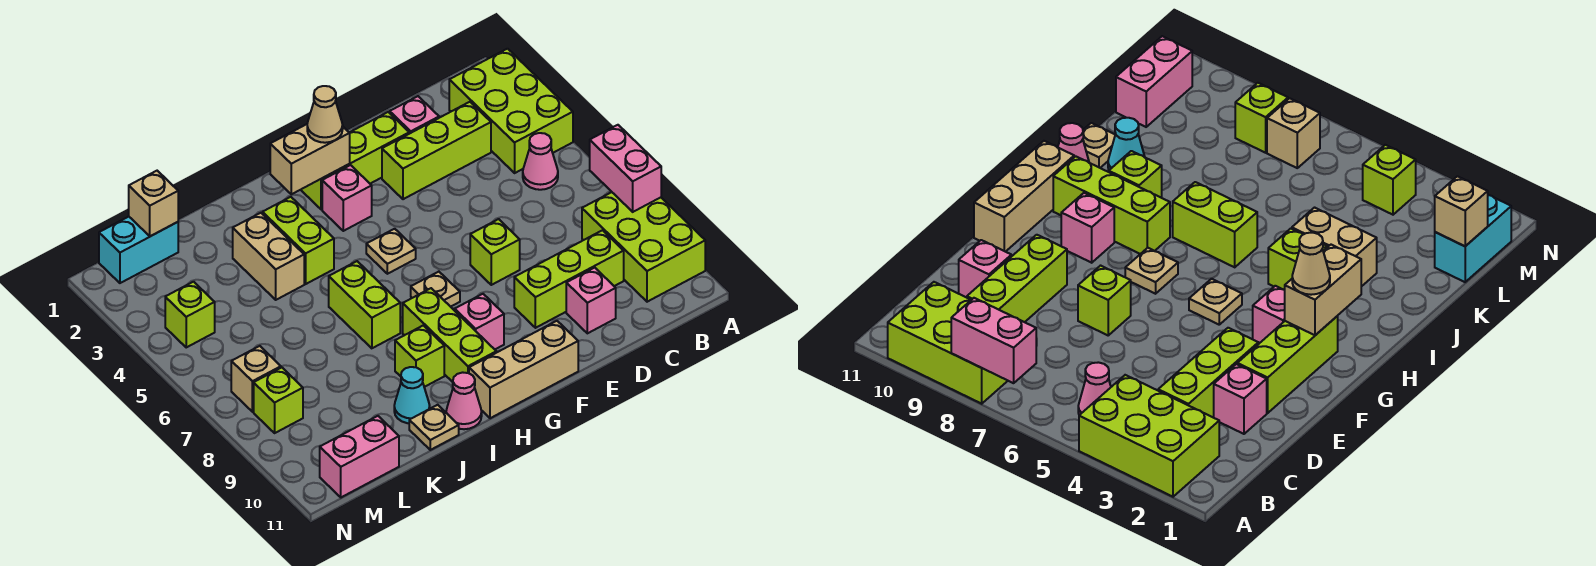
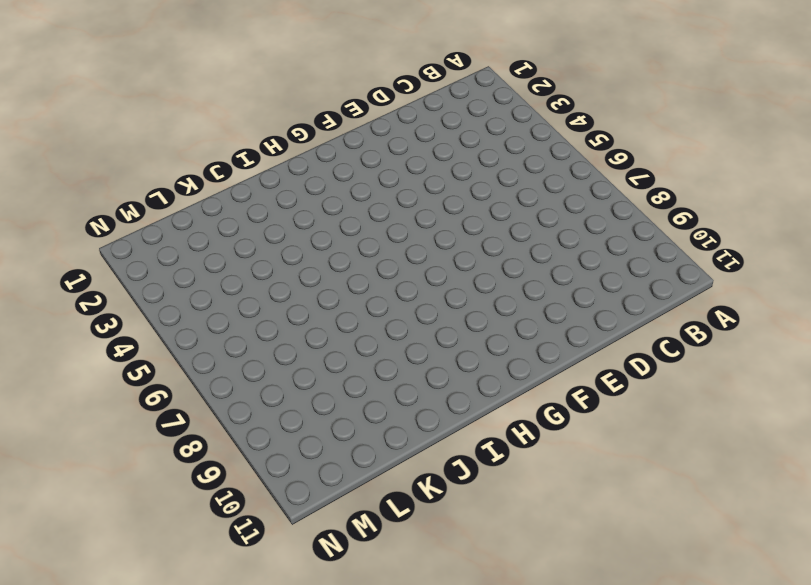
none -> lime 2x3 brick [449,49,573,173]
none -> lime 2x3 brick [582,192,705,302]
none -> pink 1x1 cone [523,133,558,190]
none -> lime 1x3 brick [382,102,491,199]

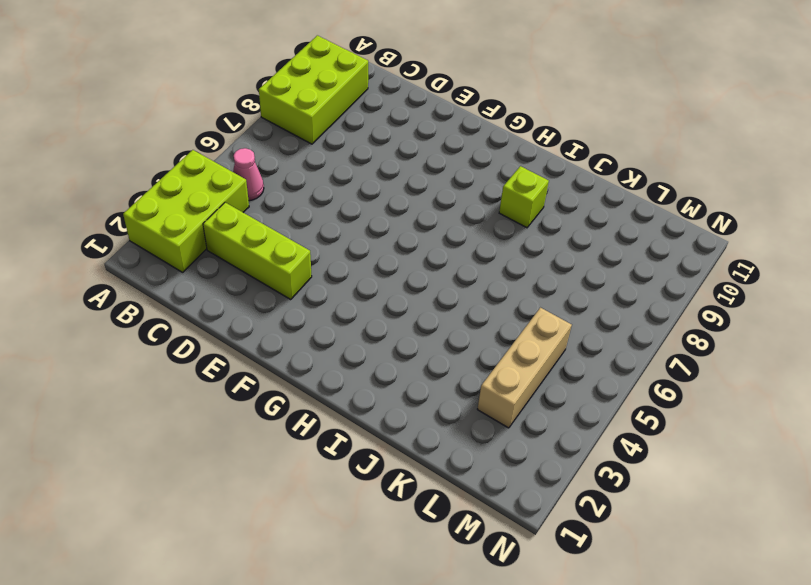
tan 1x3 brick [477,308,572,428] -> tan 1x3 brick turned to [469,321,578,418]
none -> lime 1x3 brick [514,230,624,328]
none -> pink 1x1 brick [390,96,439,134]
none -> pink 1x1 brick [566,268,616,333]
none -> lime 1x3 brick [301,112,409,210]

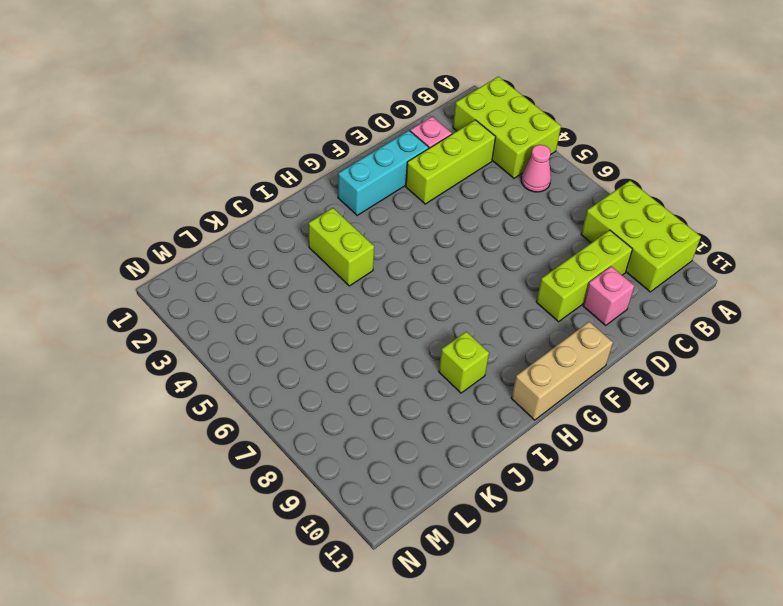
cyan 1x3 brick [338,131,429,215] -> lime 1x3 brick [301,112,409,210]
none -> lime 1x1 brick [470,219,520,285]
none -> pink 1x1 brick [322,165,372,231]
none -> tan 1x1 plate [366,229,416,274]
none -> tan 1x1 plate [411,272,460,307]

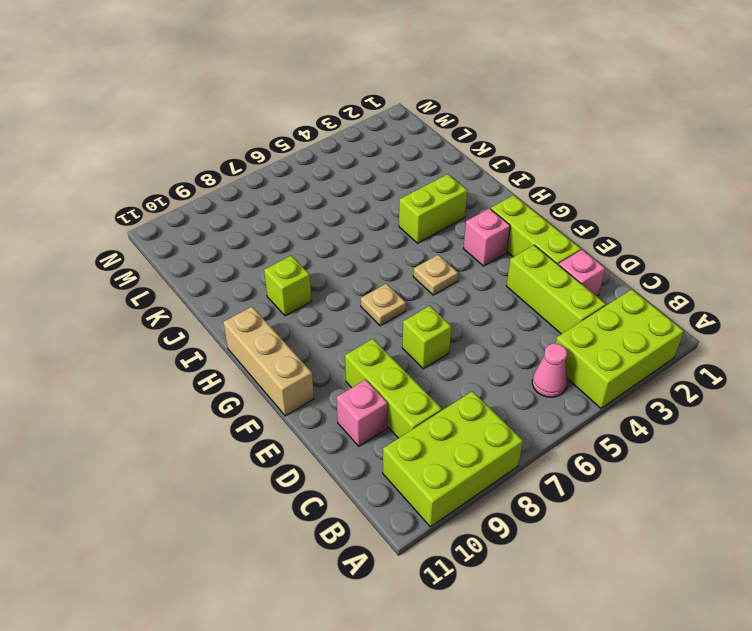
none -> pink 1x1 brick [455,294,504,349]
none -> lime 1x3 brick [403,288,496,382]
none -> lime 1x2 brick [329,261,400,348]
none -> pink 1x1 cone [446,372,482,429]

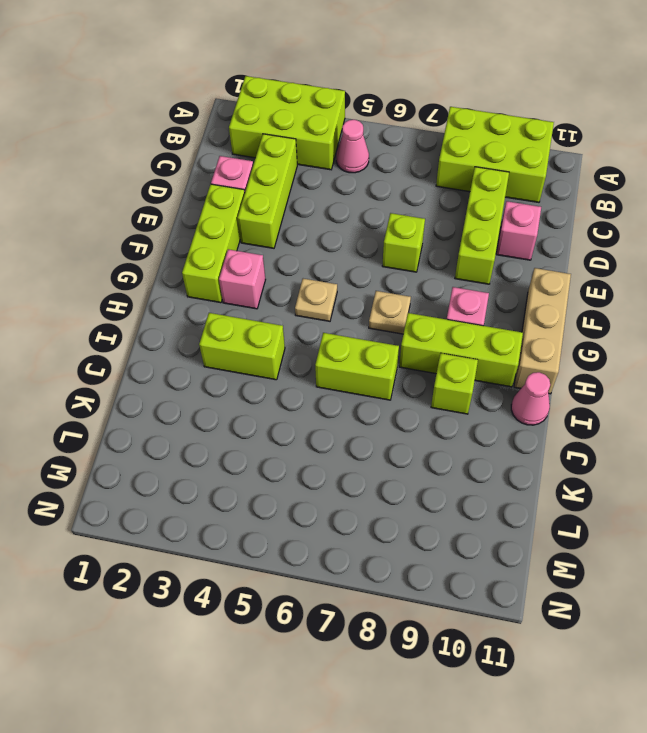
none -> tan 1x2 brick [233,213,304,300]
none -> cyan 1x1 cone [394,367,430,423]
none -> tan 1x1 plate [409,405,459,450]
none -> cyan 1x2 brick [99,217,178,283]

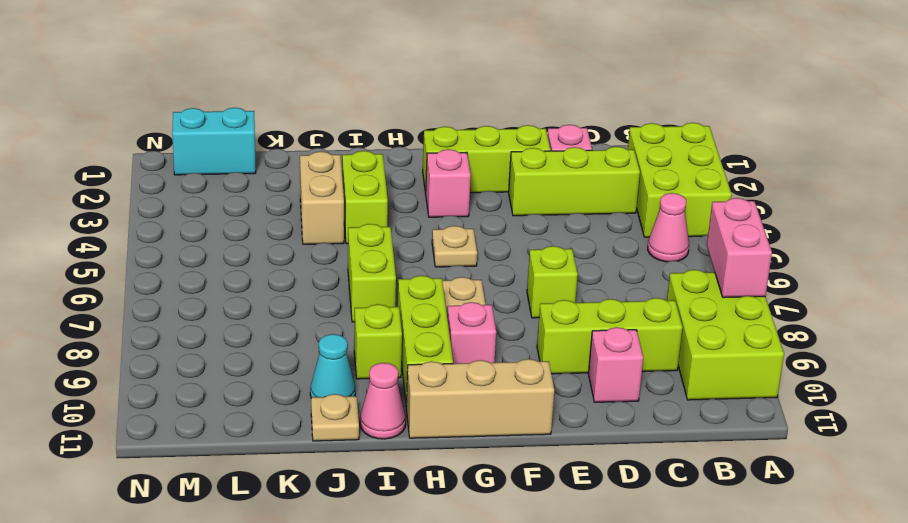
none -> pink 1x2 brick [320,416,399,497]
none -> lime 1x1 brick [165,282,215,347]
none -> tan 1x1 brick [231,346,281,412]
none -> lime 1x1 brick [254,367,303,433]

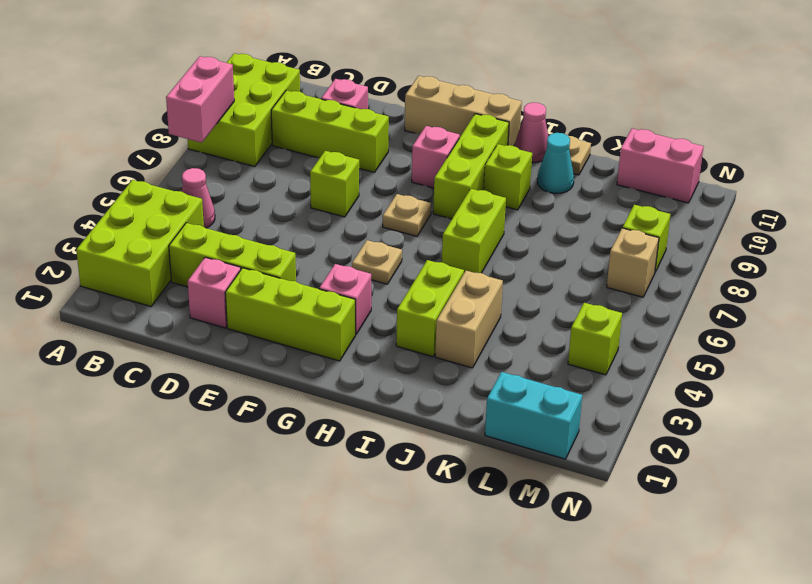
none -> tan 1x2 brick [270,124,350,194]
none -> tan 1x1 brick [129,171,178,236]
none -> tan 1x1 cone [307,86,343,143]

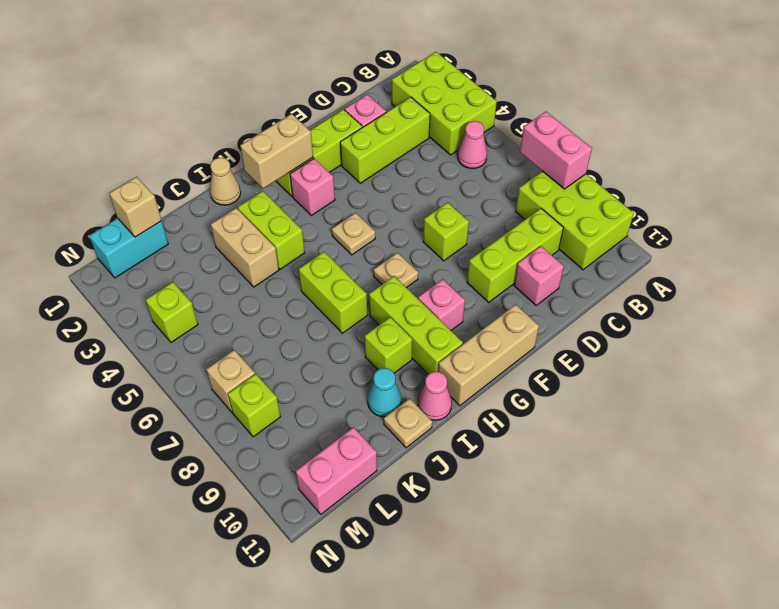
tan 1x1 cone [210,158,241,205] -> tan 1x1 cone moved to [307,86,343,143]

